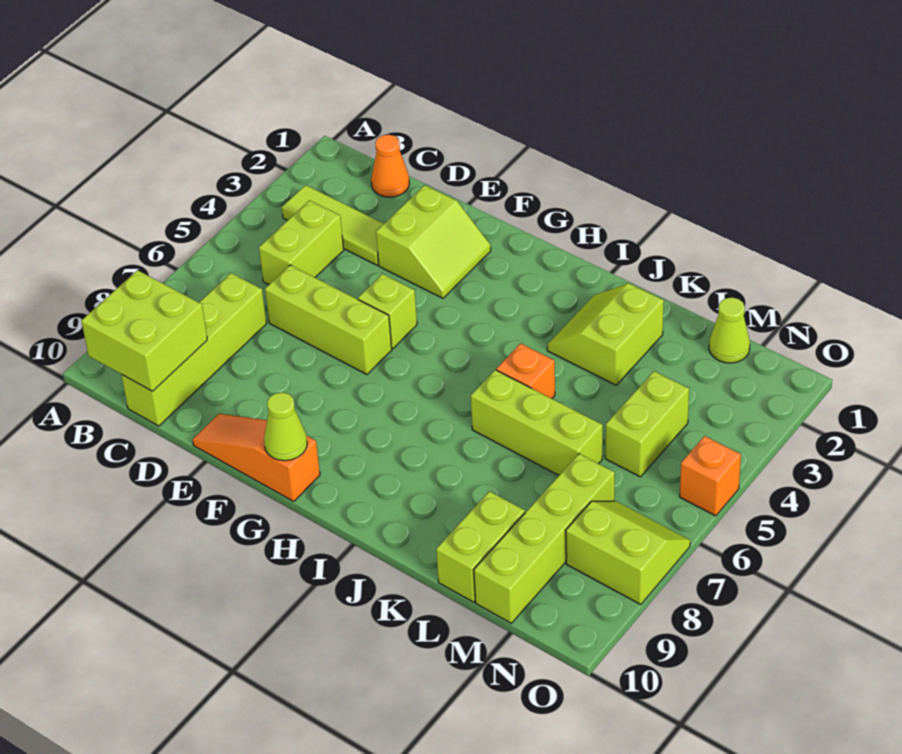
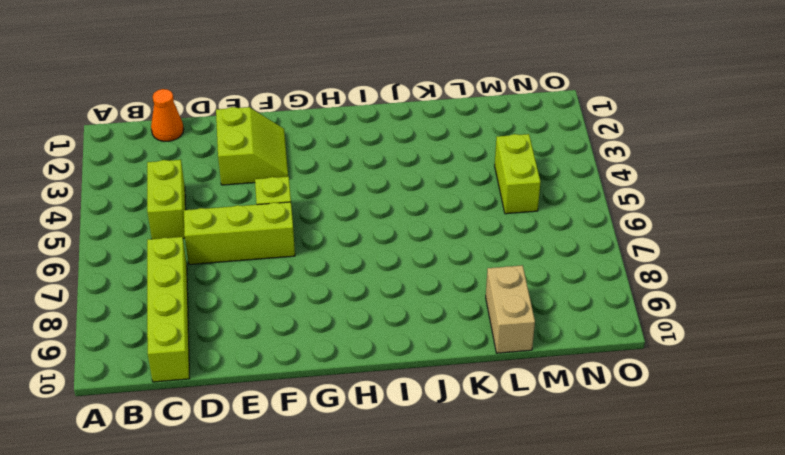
tan 1x2 brick [486,265,535,353] -> lime 1x2 brick [436,491,525,602]
none -> lime 1x3 tile [282,185,384,265]
none -> orange 1x3 slope [193,414,320,501]
none -> lime 2x2 slope [547,283,664,385]

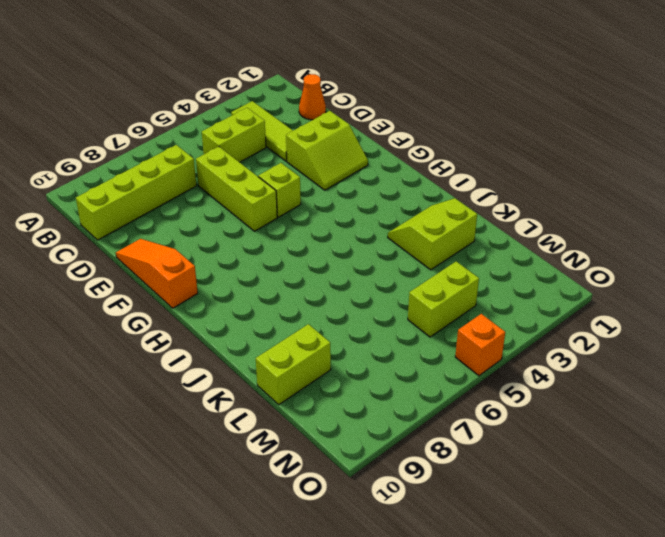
none -> orange 1x1 brick [496,343,555,398]
none -> lime 1x3 brick [471,370,603,475]
none -> lime 1x1 cone [709,297,750,363]

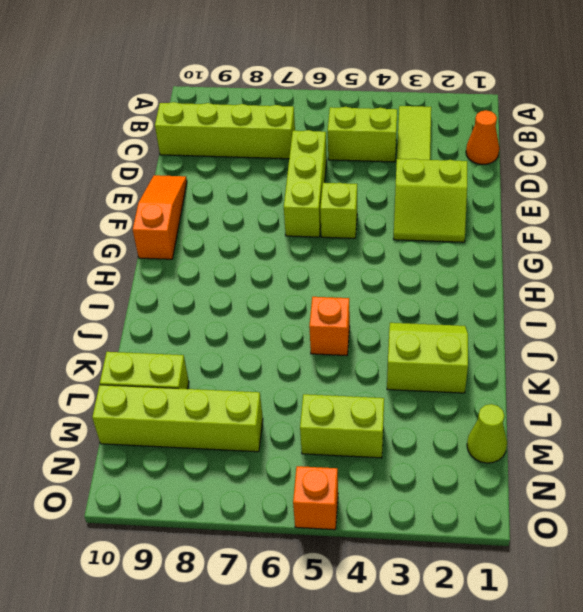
none -> lime 1x3 brick [471,370,603,475]
none -> lime 2x2 slope [566,501,690,604]
none -> lime 2x2 brick [81,270,207,391]

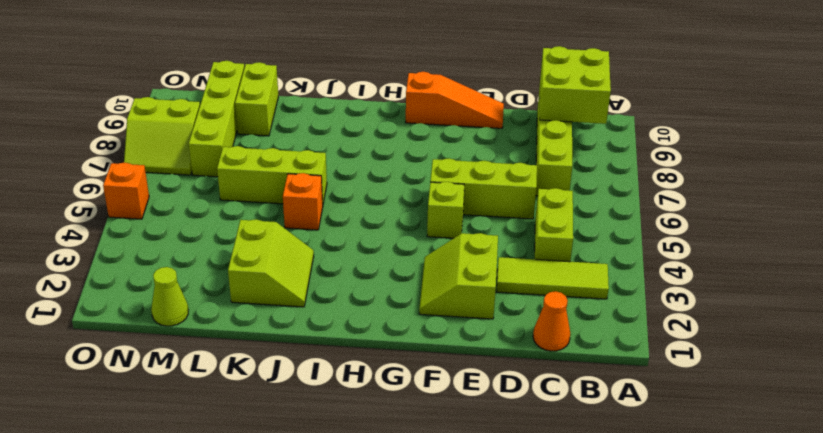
none -> lime 1x2 brick [605,371,689,477]
none -> lime 1x1 cone [264,392,307,461]

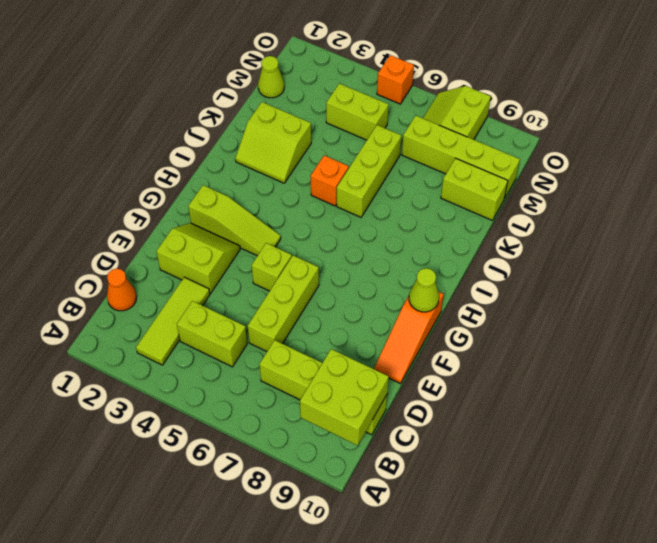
lime 1x3 slope [188,185,281,256] -> none

